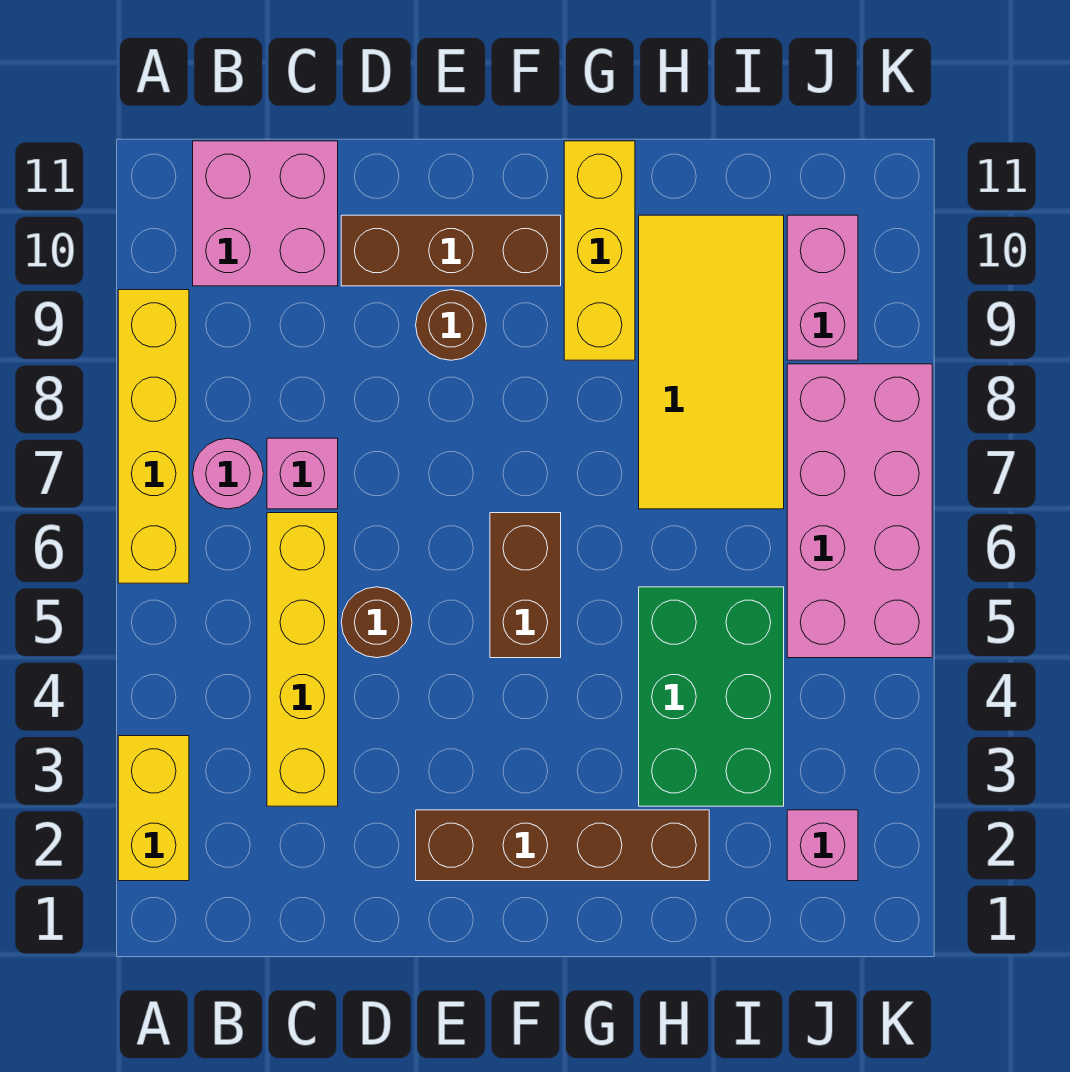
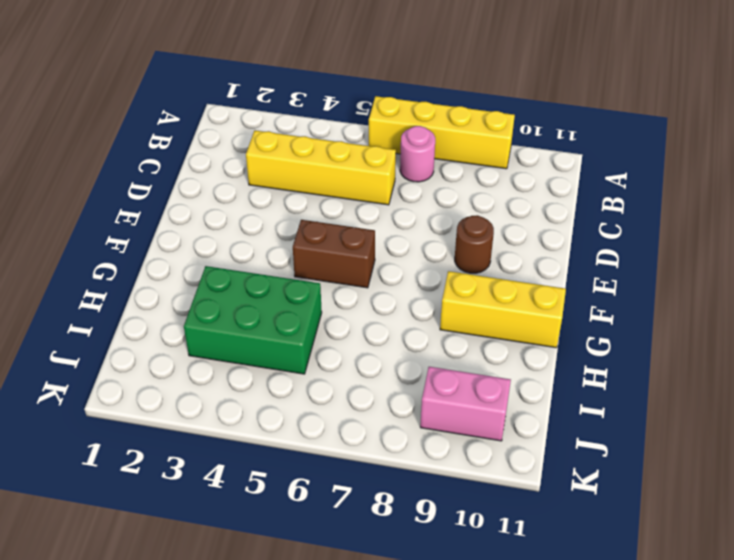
none -> yellow 1x2 brick [118,736,189,881]
none -> pink 2x2 brick [193,141,338,286]
none -> pink 1x1 brick [267,438,338,509]

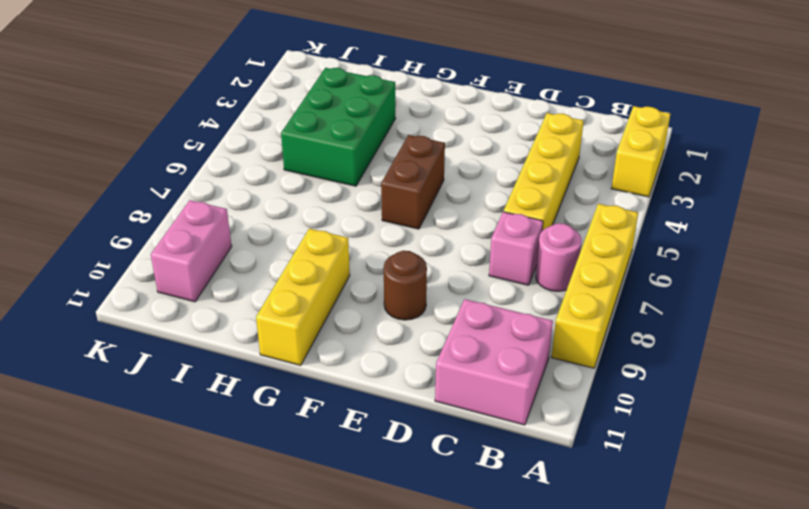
none -> brown 1x1 round brick [341,587,412,658]
none -> brown 1x3 brick [341,215,561,286]
none -> brown 1x4 brick [416,810,709,881]

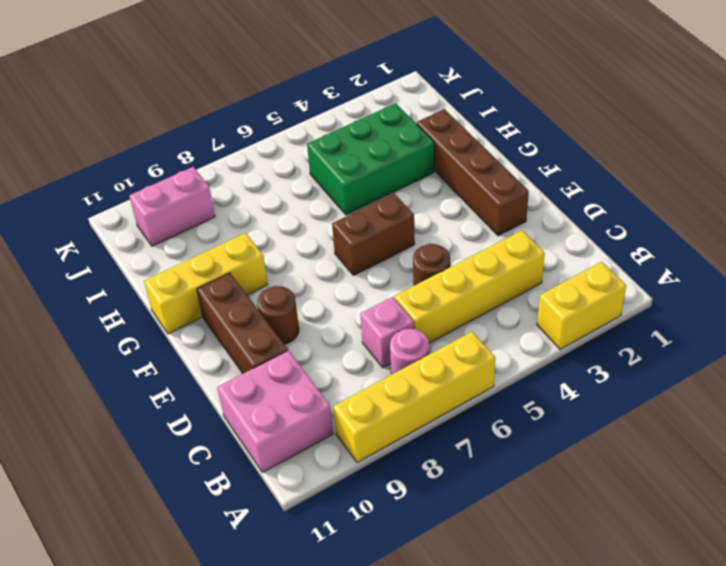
none -> yellow 2x4 tile [639,215,784,509]
none -> pink 1x1 brick [787,810,858,881]
none -> pink 2x4 brick [787,364,932,658]

